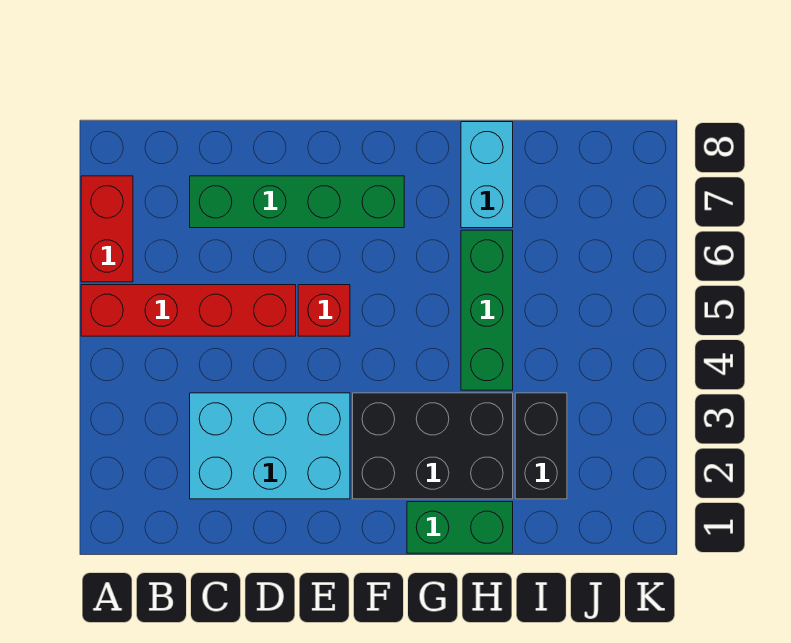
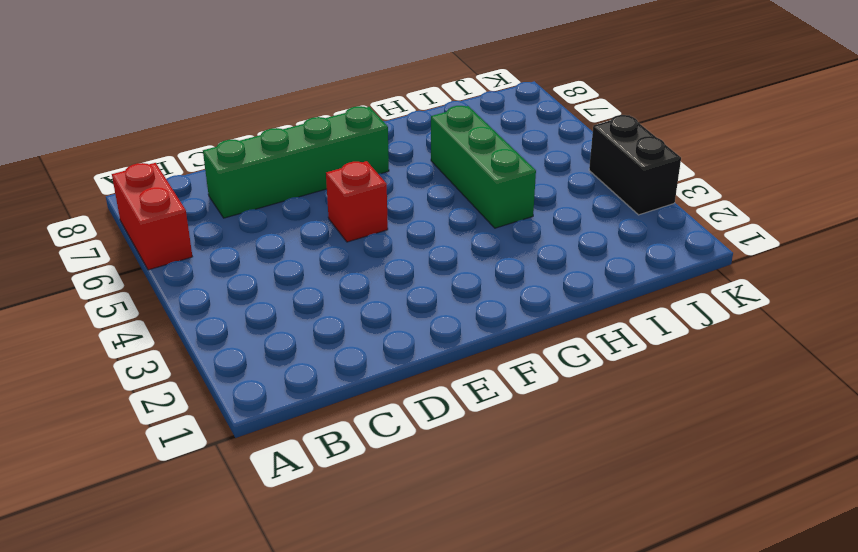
black 1x2 brick [589,115,681,215] -> black 1x2 brick moved to [515,393,567,499]
none -> red 1x4 brick [81,285,296,336]
none -> cyan 2x3 brick [190,393,350,499]

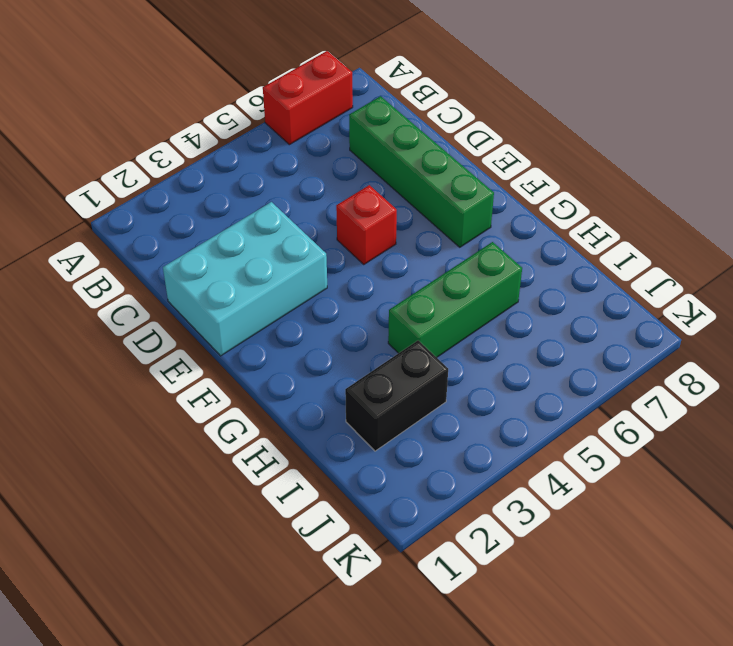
cyan 2x3 brick [163,202,327,356] -> cyan 2x3 brick turned to [190,393,350,499]
none -> red 1x4 brick [81,285,296,336]
none -> black 2x3 brick [353,393,513,499]

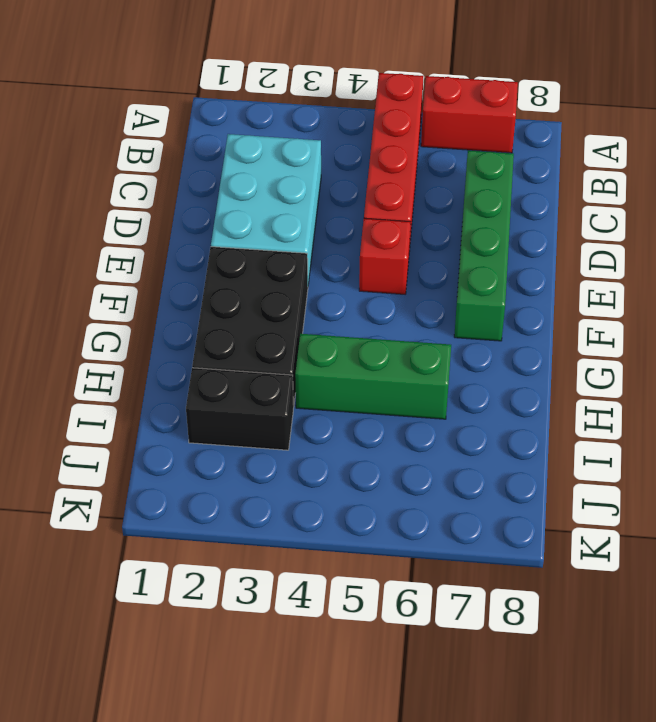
none -> green 1x2 brick [407,502,513,553]
none -> cyan 1x2 brick [461,122,513,228]

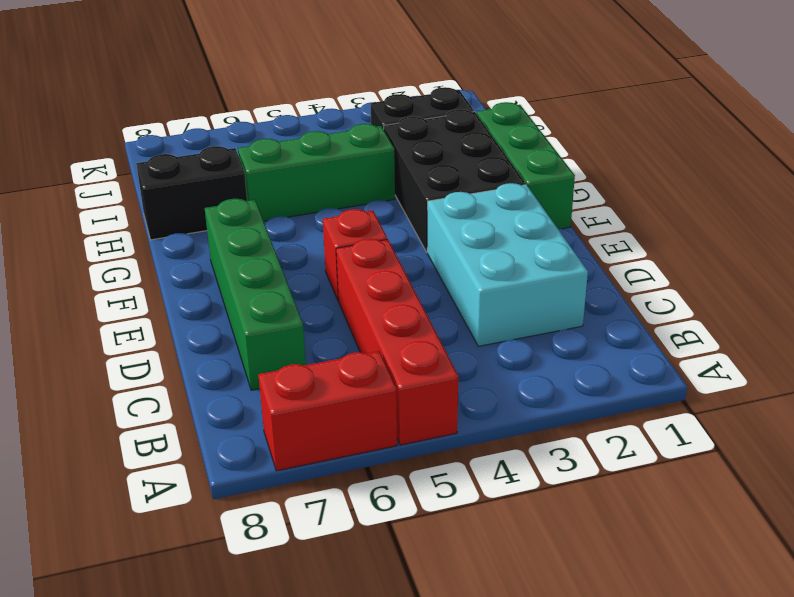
green 1x3 brick [477,102,575,229] -> green 1x2 brick [407,502,513,553]
black 1x2 brick [136,146,247,240] -> cyan 1x2 brick [461,122,513,228]

